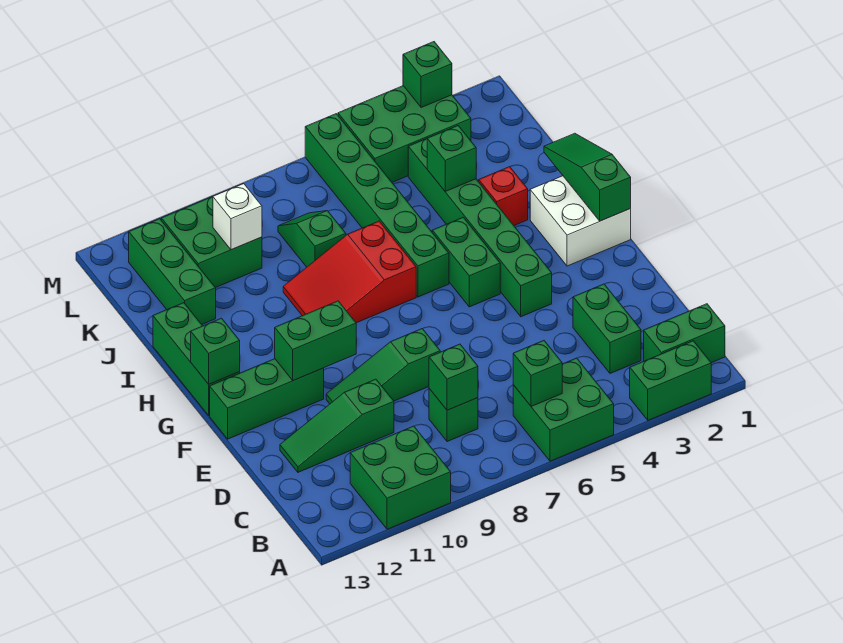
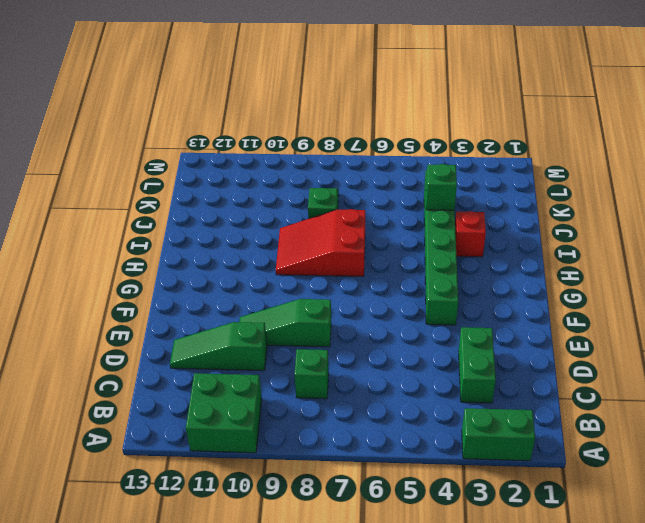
none -> green 2x2 brick [513,358,614,461]
none -> green 1x2 brick [644,304,725,363]
none -> green 1x3 brick [210,359,324,439]

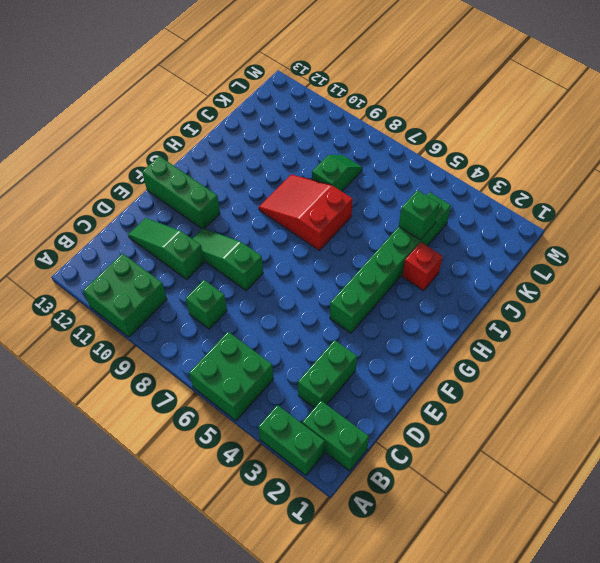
none -> white 2x2 brick [530,176,631,266]
none -> green 1x2 brick [432,217,500,307]
none -> green 1x3 brick [153,303,240,415]

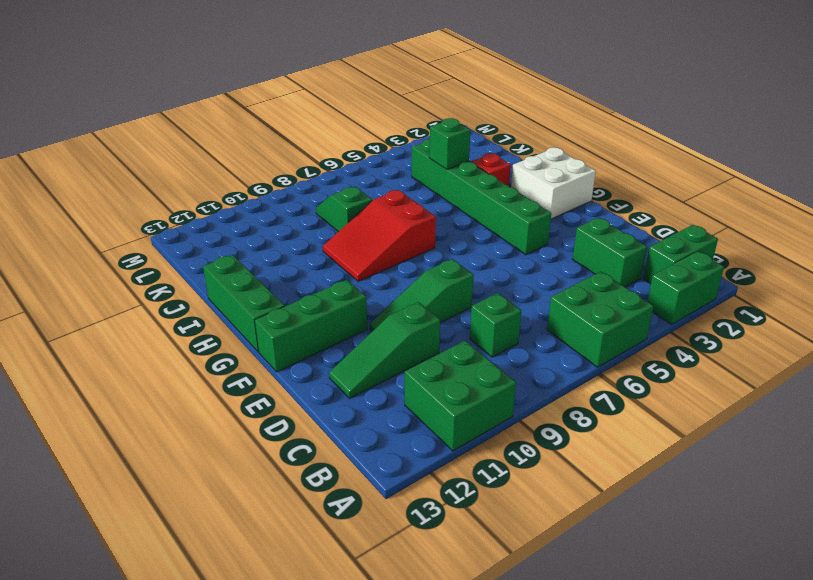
none -> green 1x2 brick [432,217,500,307]
none -> green 1x6 brick [305,114,449,297]
none -> green 1x3 brick [129,219,216,324]

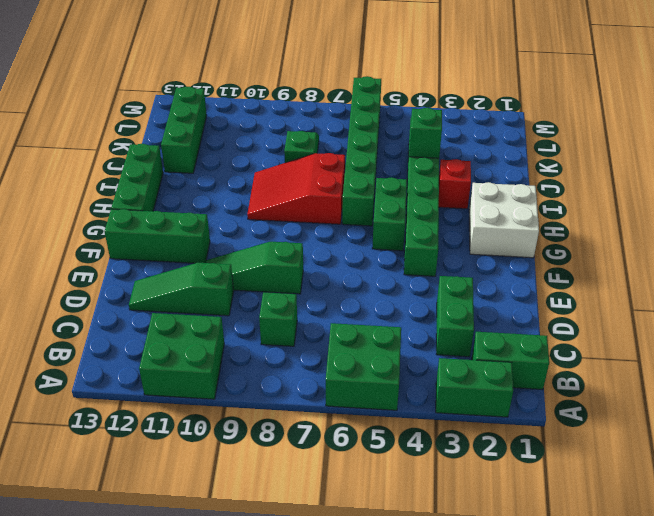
none -> green 2x2 brick [161,197,262,288]
none -> green 2x3 brick [338,86,471,182]
none -> green 1x1 brick [513,341,562,406]

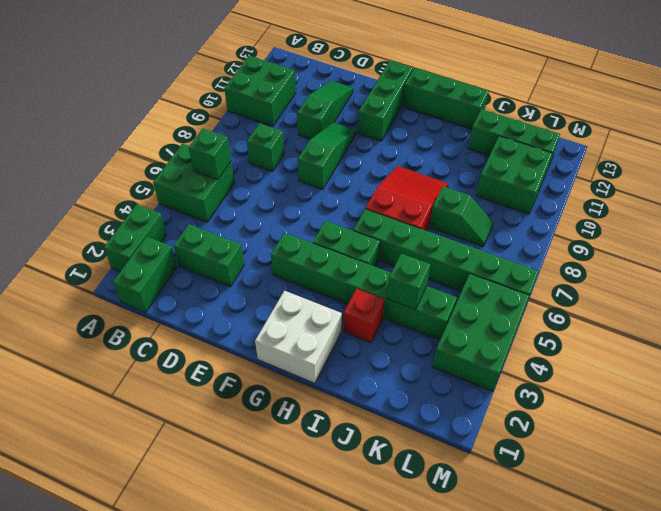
none -> green 1x1 brick [429,344,478,410]
none -> green 1x2 brick [275,301,356,381]
none -> green 1x3 slope [544,133,631,221]

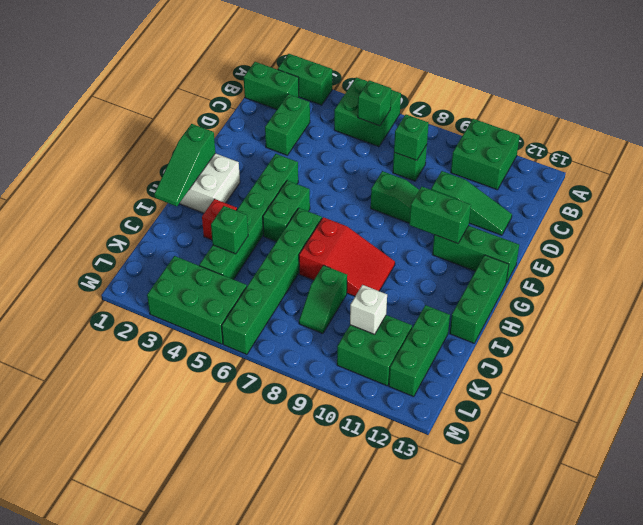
none -> green 1x1 brick [191,318,240,384]
none -> green 1x1 brick [403,42,452,108]

